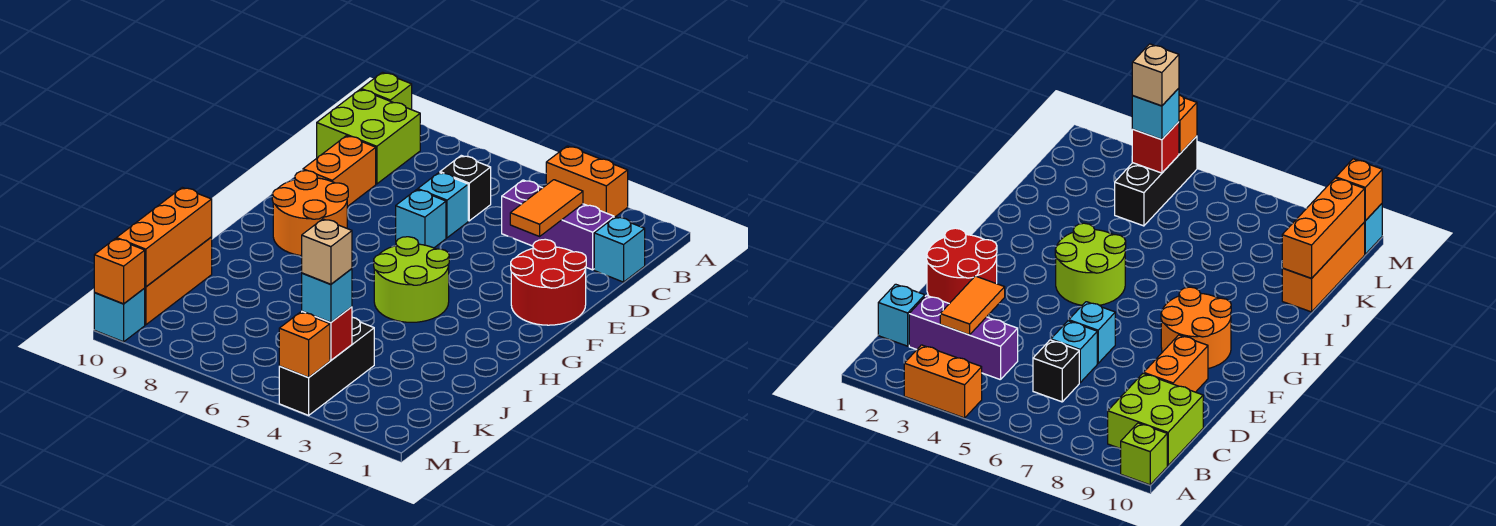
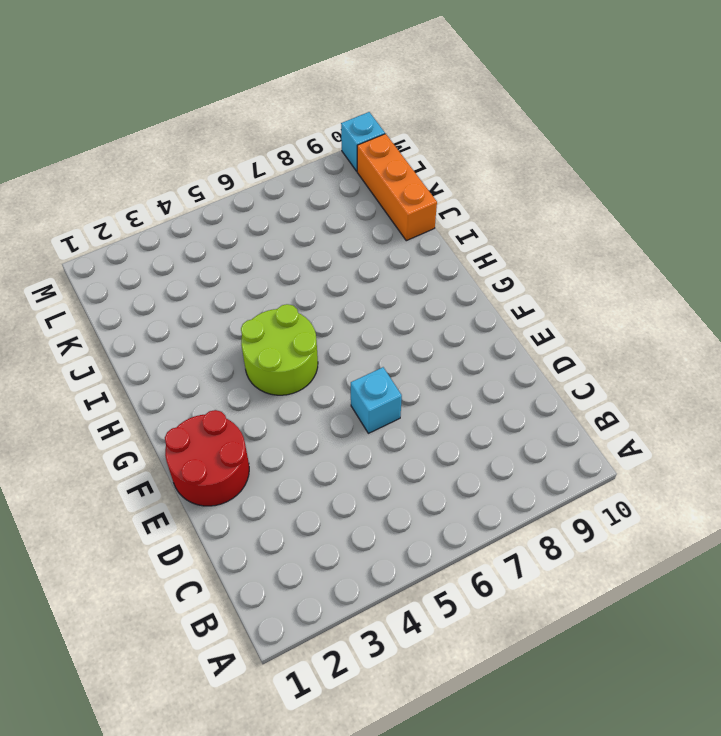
none -> orange 1x2 brick [546,146,628,217]
none -> lime 1x1 brick [361,72,412,110]
none -> lime 2x2 brick [317,89,420,184]

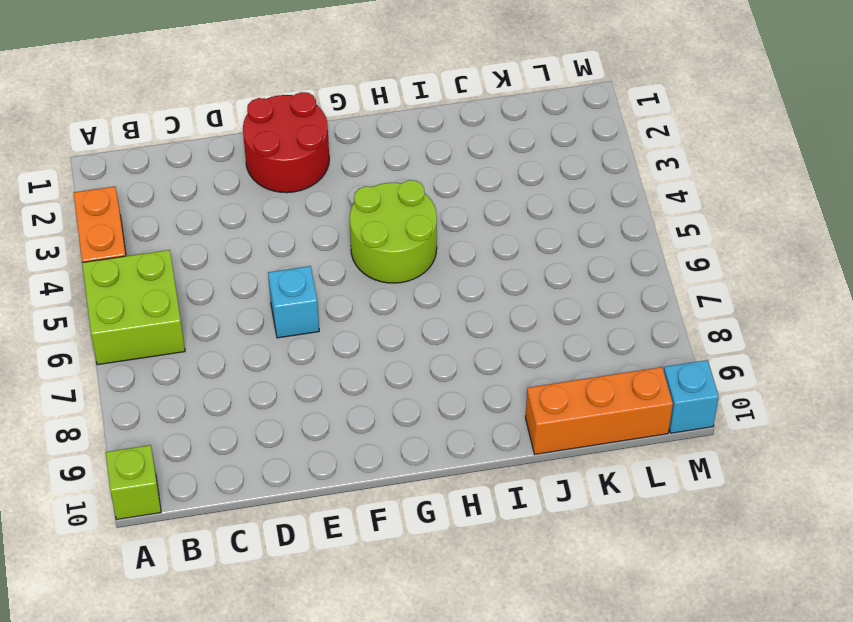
lime 2x2 brick [82,250,185,365] -> lime 2x2 brick moved to [317,89,420,184]
none -> cyan 1x1 brick [594,217,645,282]
none -> purple 1x3 brick [502,180,614,270]
none -> black 1x1 brick [440,155,491,221]

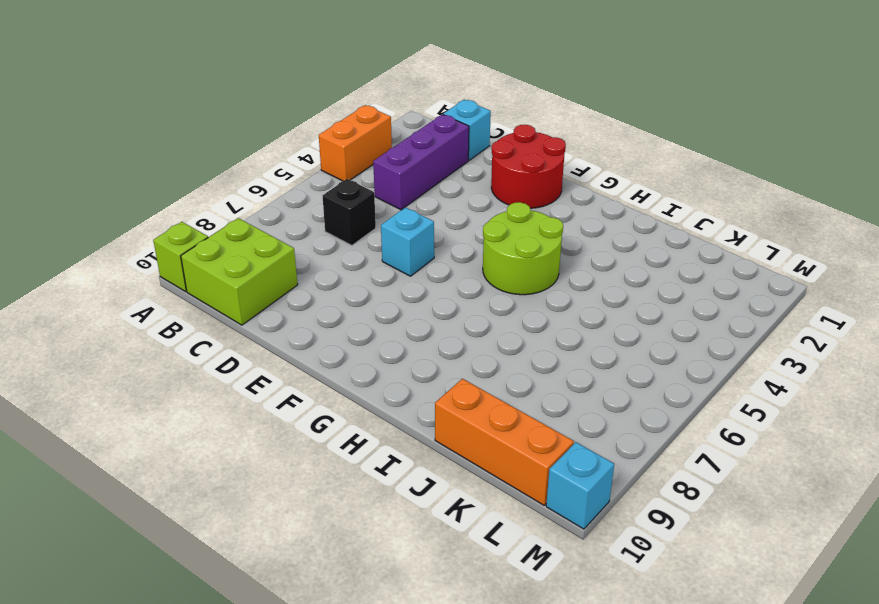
none -> cyan 1x1 brick [418,173,468,238]
none -> orange 1x2 brick [303,136,376,207]
none -> orange 2x2 round brick [272,171,348,256]

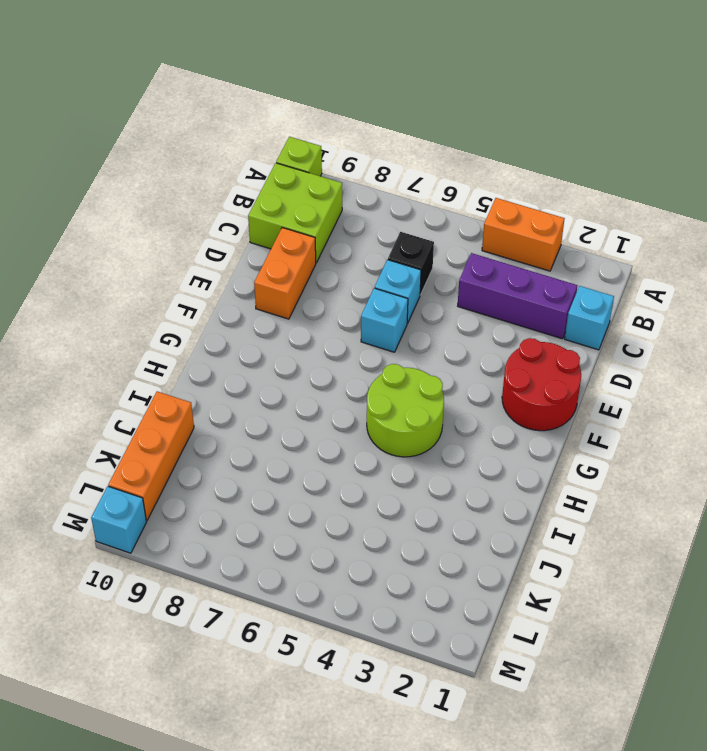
none -> orange 2x2 round brick [272,171,348,256]
none -> black 1x3 brick [279,317,374,415]
none -> orange 1x2 tile [510,180,583,236]

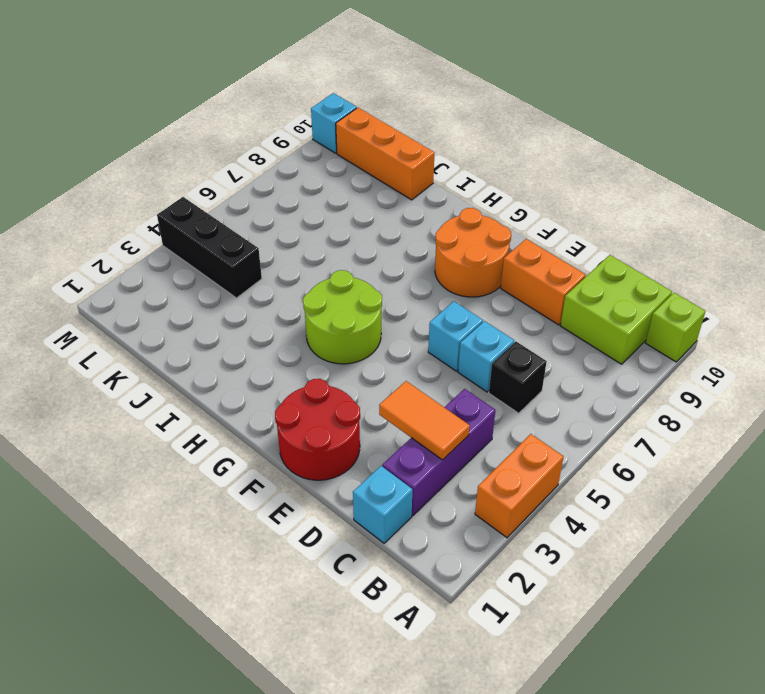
none -> orange 1x3 brick [117,187,212,287]
none -> red 1x1 brick [302,307,352,360]
none -> orange 1x1 brick [279,312,330,377]

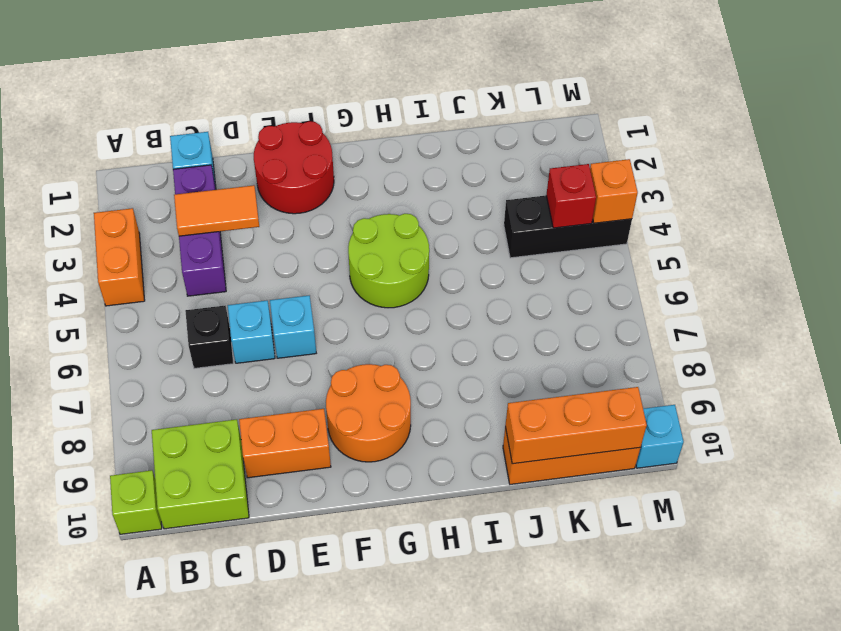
none -> orange 1x1 brick [94,239,145,304]
none -> cyan 1x1 brick [302,269,352,322]
none -> tan 1x1 brick [302,219,352,284]

